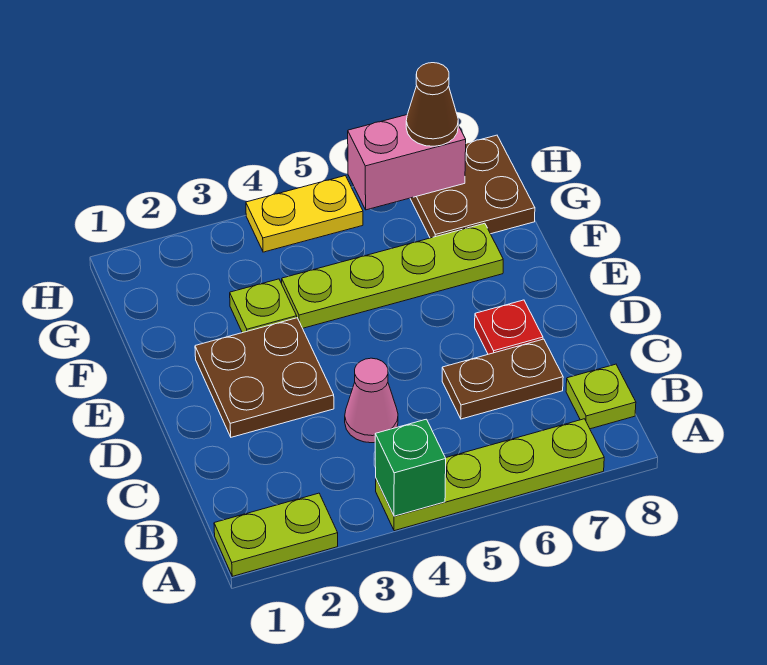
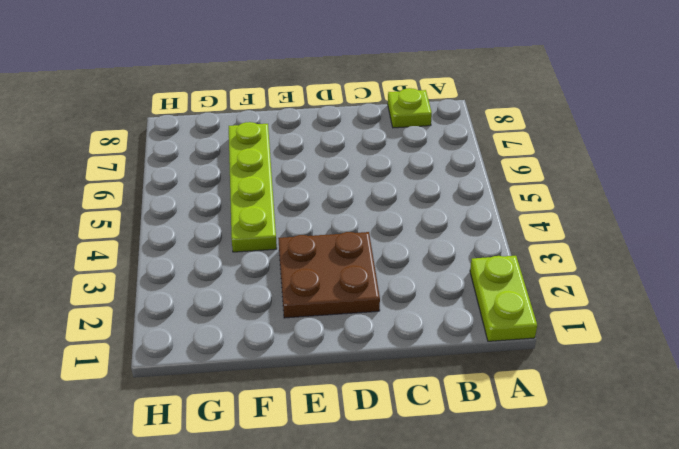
none -> lime 1x4 plate [376,419,604,531]
none -> pink 1x1 cone [345,358,398,443]
none -> brown 1x2 plate [442,339,563,419]

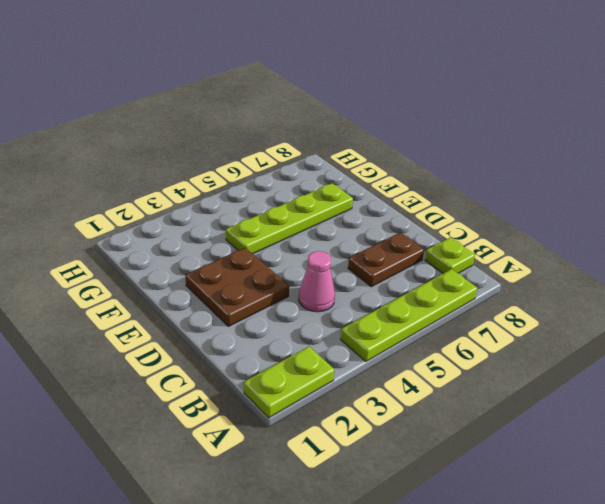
none -> red 1x1 plate [475,300,543,354]
none -> lime 1x1 plate [230,279,297,333]
none -> brown 2x2 plate [410,135,535,238]

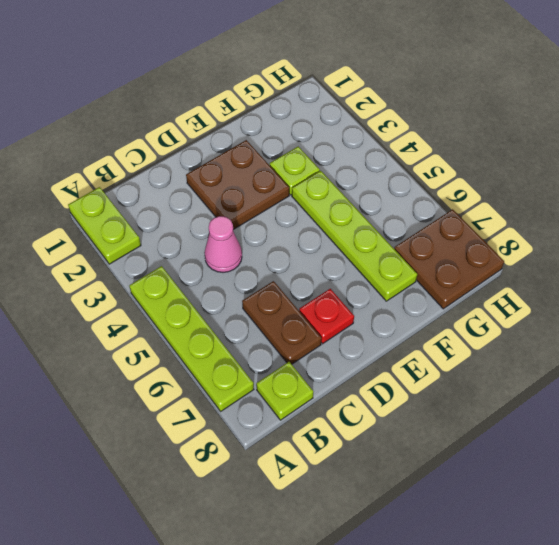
none -> yellow 1x2 plate [246,176,363,252]
none -> green 1x1 brick [375,419,446,516]
none -> pink 1x2 brick [348,115,466,210]

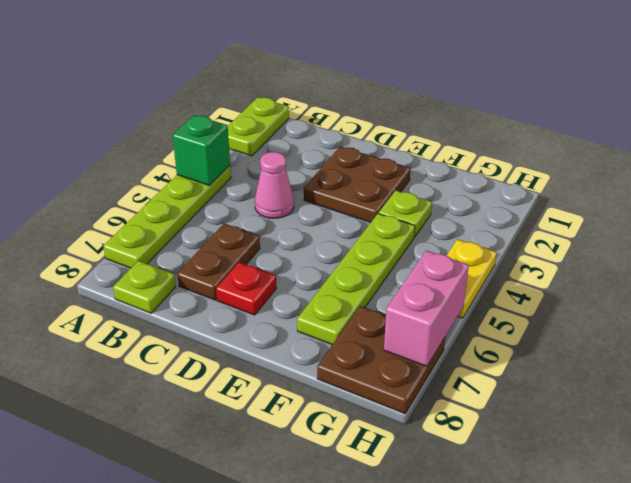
none -> brown 1x1 cone [406,63,458,146]

